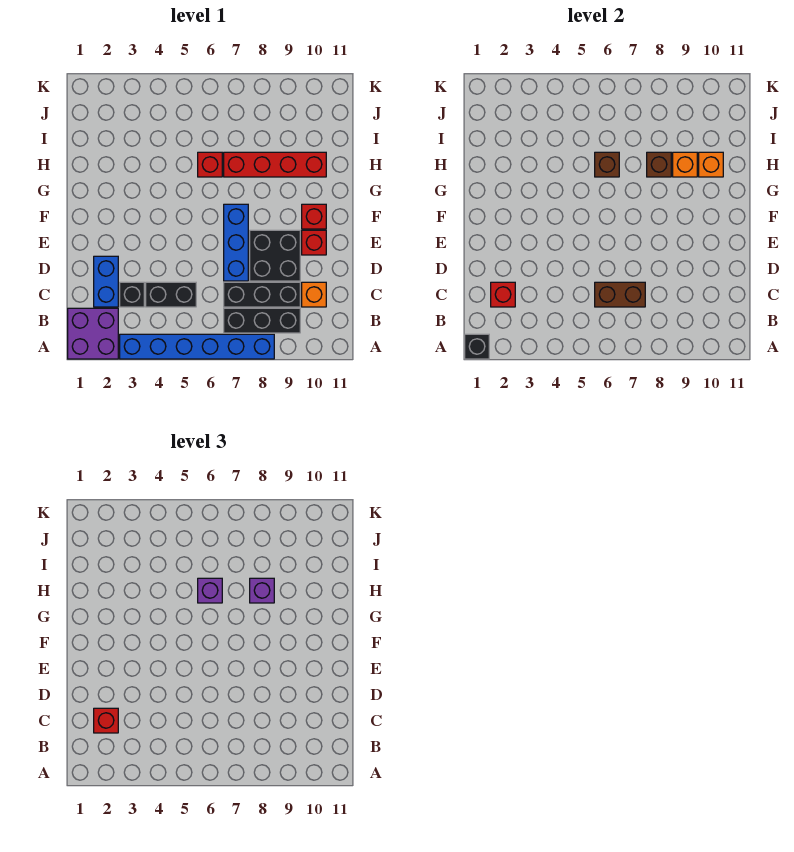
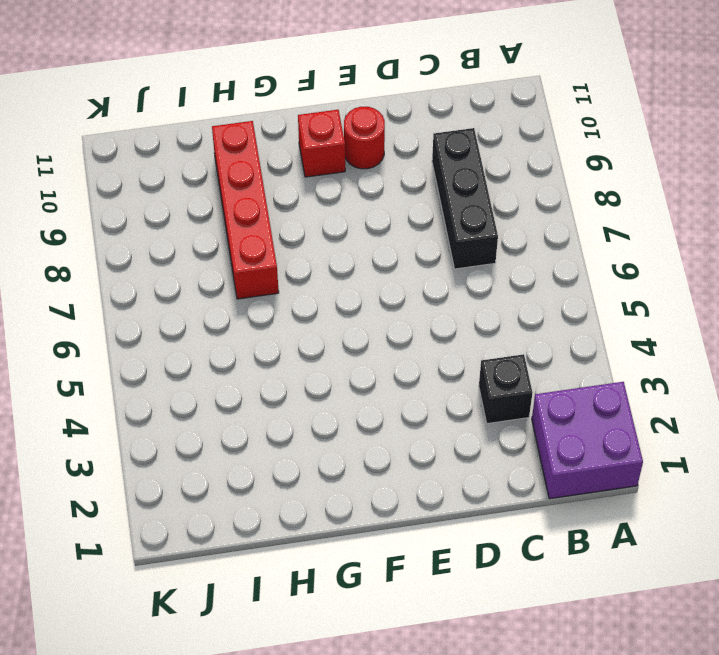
red 1x1 round brick [344,107,385,169] -> red 1x1 brick [302,230,326,255]
none -> blue 1x6 brick [120,334,274,359]
none -> black 1x3 brick [224,308,300,333]
none -> blue 1x2 brick [94,256,118,307]

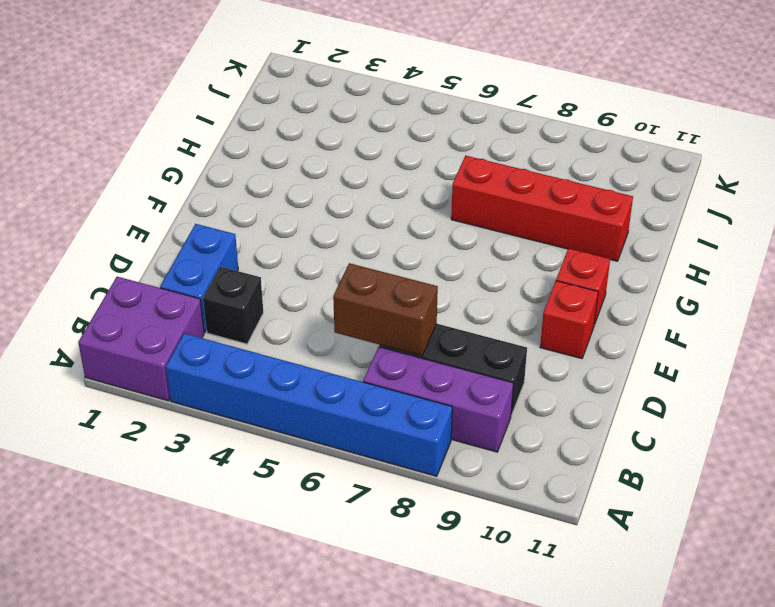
purple 1x3 brick [363,347,513,452] -> black 1x3 brick [224,308,300,333]
none -> black 1x2 brick [146,282,196,307]
none -> orange 1x1 brick [302,282,326,307]
none -> blue 1x3 brick [224,204,248,281]

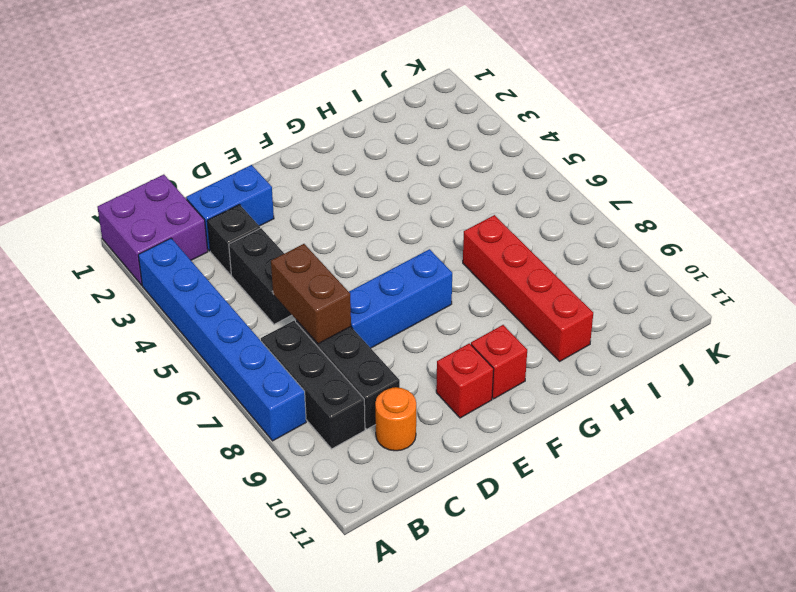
orange 1x1 round brick [375,387,416,451] -> orange 1x1 brick [302,282,326,307]
none -> black 2x2 brick [250,230,300,281]
none -> red 1x1 brick [198,152,222,177]
none -> black 1x1 brick [465,334,489,359]

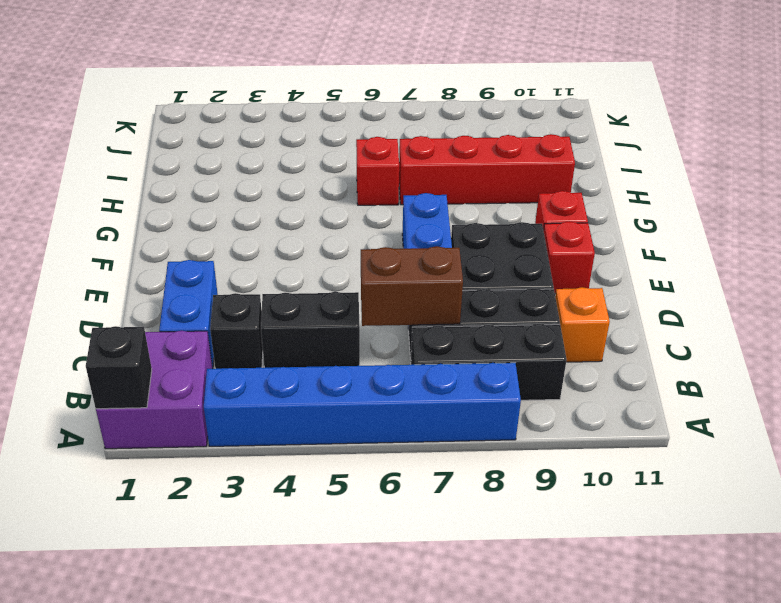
none -> red 1x1 brick [491,282,515,307]
none -> brown 1x1 brick [595,152,619,177]
none -> brown 1x1 brick [647,152,671,177]

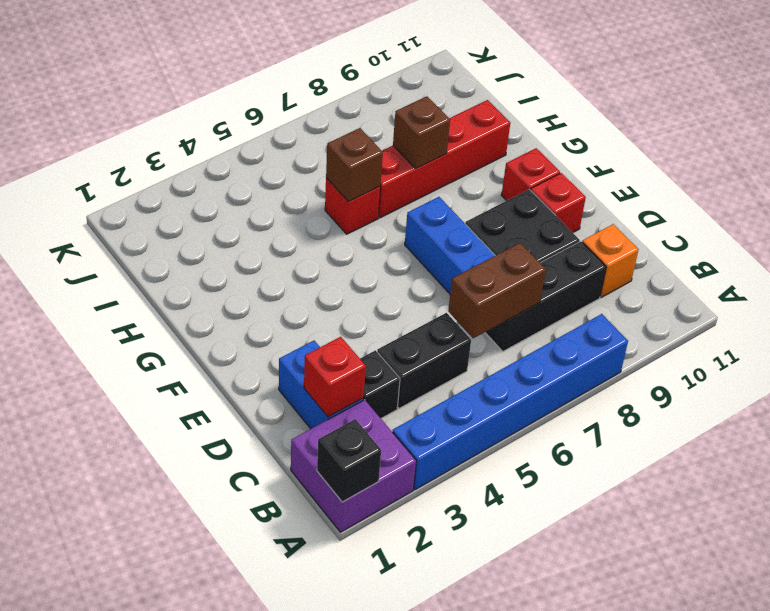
none -> black 1x3 brick [224,308,300,333]
none -> orange 1x1 brick [673,152,697,177]
none -> orange 1x1 brick [699,152,723,177]

